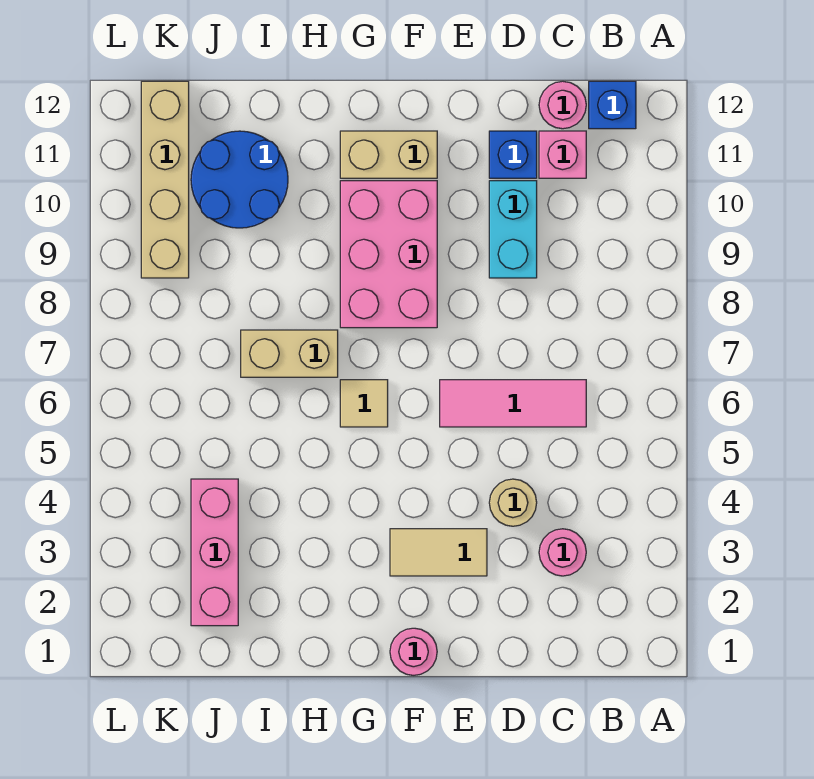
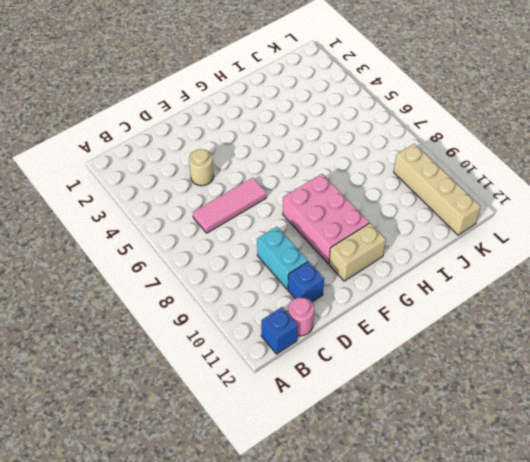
none -> pink 1x1 round brick [539,529,586,576]
none -> pink 1x1 brick [539,131,586,178]
none -> tan 1x2 tile [390,529,487,576]

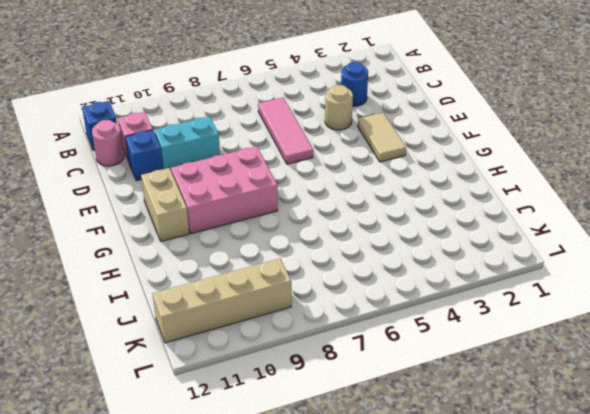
blue 1x1 round brick [341,62,368,106] -> pink 1x1 round brick [539,529,586,576]
none -> pink 1x1 round brick [390,628,437,675]
none -> tan 1x1 tile [340,380,388,427]
none -> tan 1x2 brick [241,330,338,377]

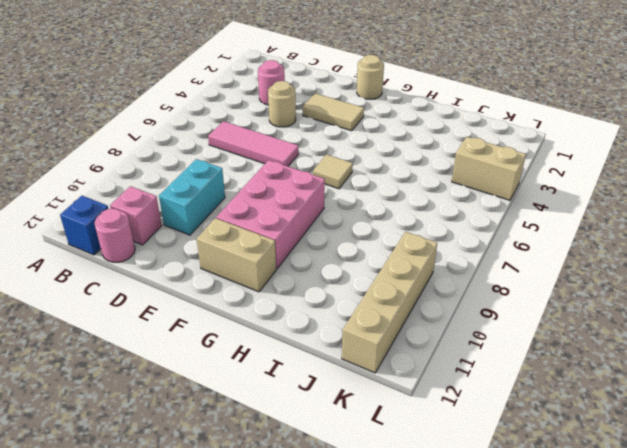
tan 1x1 round brick [357,55,384,99] -> pink 1x1 round brick [390,628,437,675]
tan 1x2 brick [452,137,526,200] -> tan 1x2 brick moved to [241,330,338,377]
none -> blue 1x1 brick [489,131,537,178]
none -> blue 2x2 round brick [191,131,288,228]
none -> pink 1x3 brick [191,479,238,626]

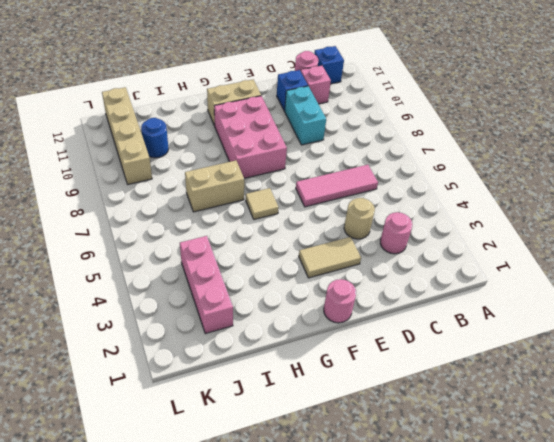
blue 1x1 round brick [141,118,169,158] -> blue 2x2 round brick [191,131,288,228]

